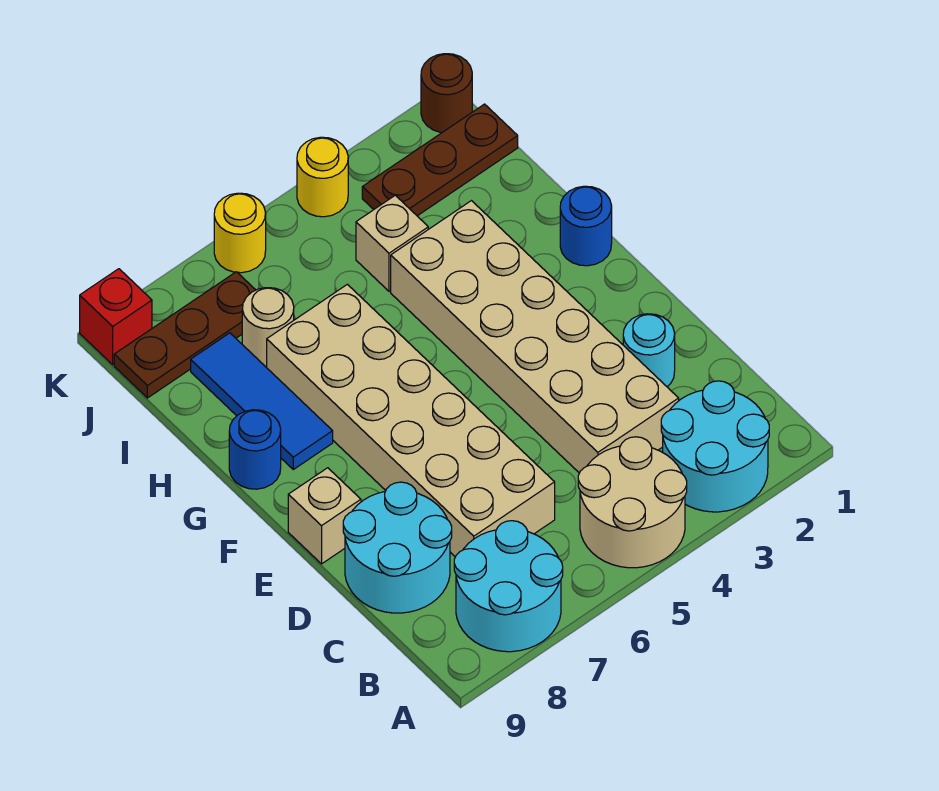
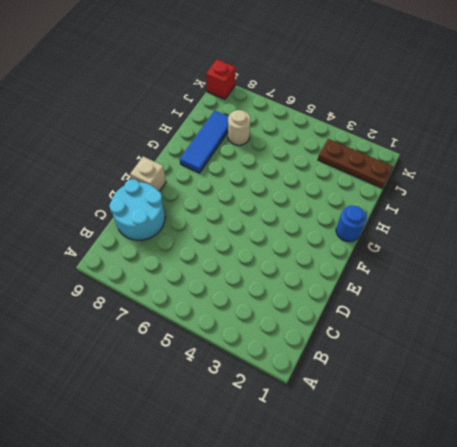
none -> cyan 2x2 round brick [661,381,769,512]
none -> tan 2x2 round brick [578,437,687,568]
none -> cyan 2x2 round brick [454,521,563,652]

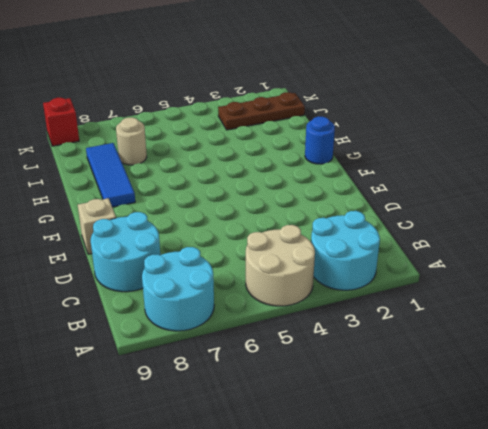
none -> tan 2x6 brick [391,201,679,473]
none -> tan 2x6 brick [267,284,555,557]
none -> cyan 1x1 round brick [623,314,675,387]

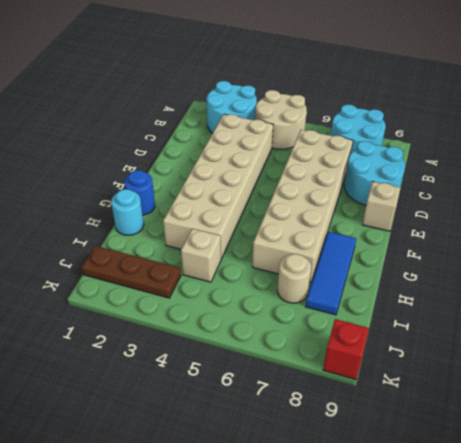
cyan 1x1 round brick [111,189,144,235] -> cyan 1x1 round brick moved to [623,314,675,387]
none -> blue 1x1 round brick [229,410,281,489]
none -> brown 1x3 plate [114,272,255,398]
none -> brown 1x1 round brick [421,54,472,133]

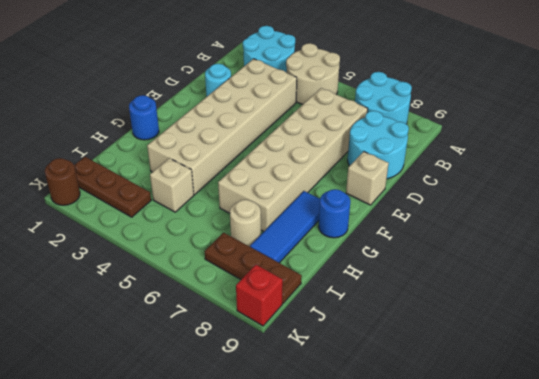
none -> yellow 1x1 round brick [297,137,348,217]
none -> yellow 1x1 round brick [214,193,266,273]

